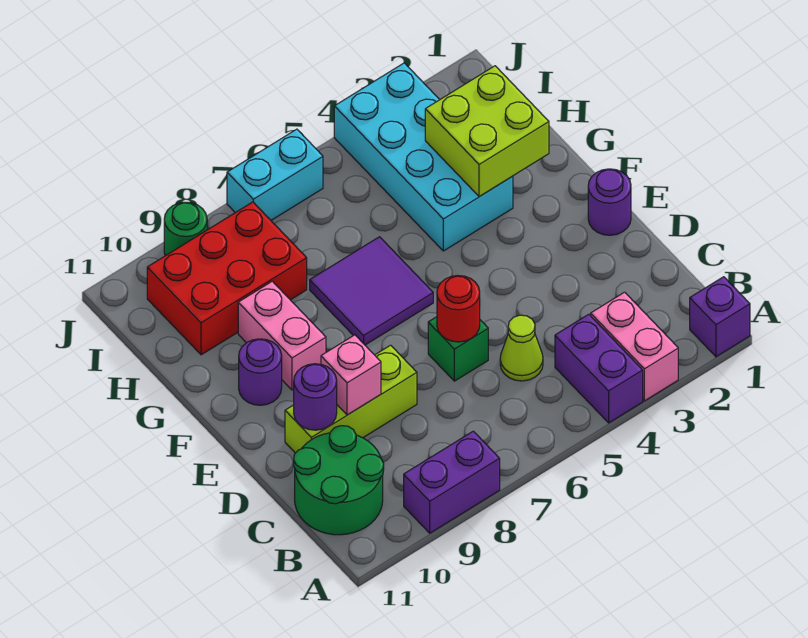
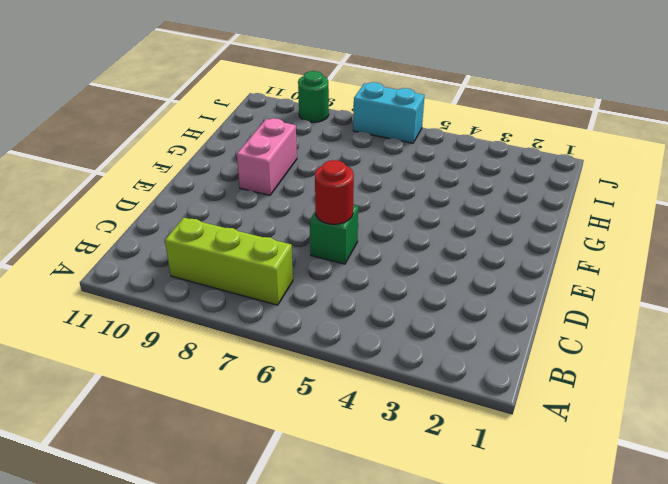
lime 1x3 brick [165,218,293,305] -> lime 1x3 brick moved to [285,345,417,453]
none -> purple 1x1 brick [690,277,750,357]
none -> pink 1x2 brick [591,292,678,401]
none -> purple 1x2 brick [555,314,643,423]

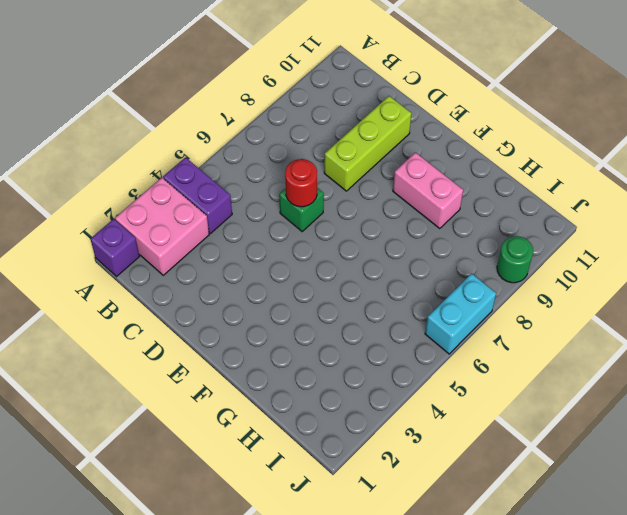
pink 2x2 brick [115,178,209,275] -> pink 1x2 brick [591,292,678,401]
none -> purple 1x2 brick [404,431,500,533]
none -> green 2x2 round brick [294,426,384,535]
none -> lime 1x1 cone [500,315,543,381]

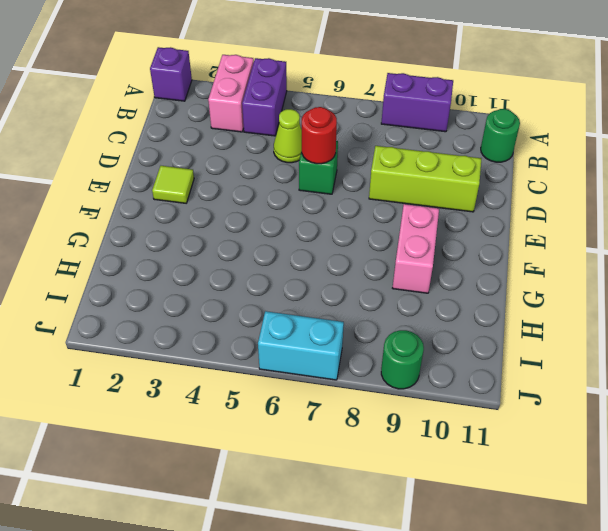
green 1x1 round brick [481,109,520,162] -> green 2x2 round brick [294,426,384,535]
lime 1x1 tile [152,166,194,203] -> none
none -> purple 1x1 round brick [588,169,631,235]
none -> purple 2x2 tile [310,237,433,345]
none -> purple 1x1 round brick [239,339,282,405]

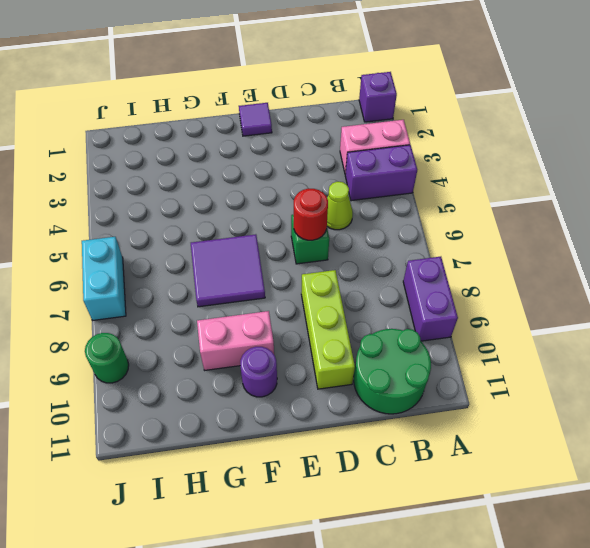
purple 1x1 tile [239,103,272,136] -> purple 1x1 round brick [588,169,631,235]
none -> cyan 2x4 brick [334,63,513,251]
none -> red 2x3 brick [147,202,307,355]
none -> pink 1x1 brick [321,335,381,415]

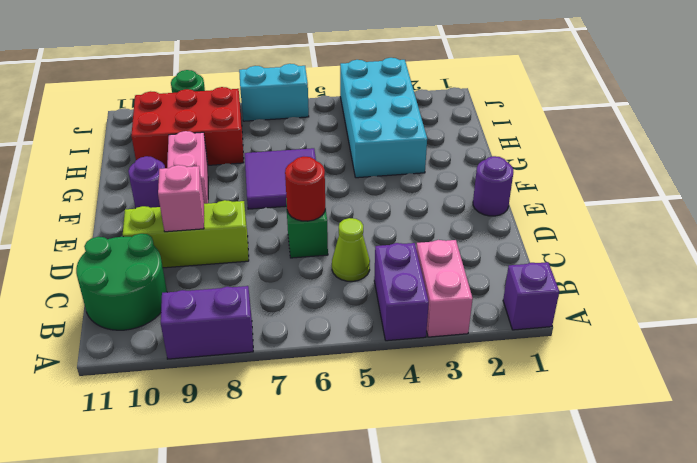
none -> purple 1x1 round brick [294,364,337,430]
none -> lime 2x2 brick [425,66,549,197]

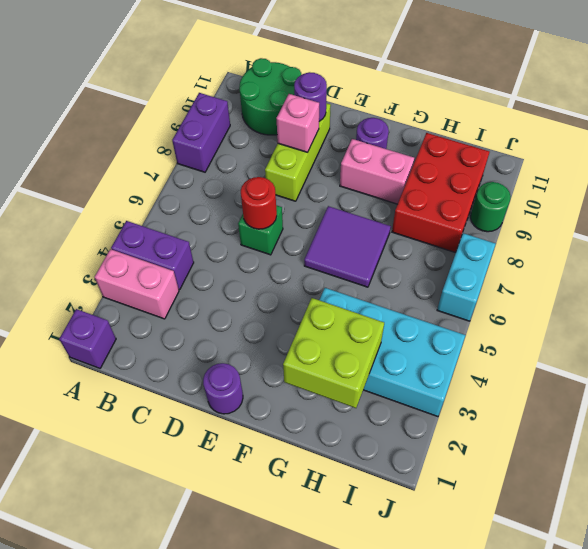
none -> lime 1x1 cone [500,315,543,381]

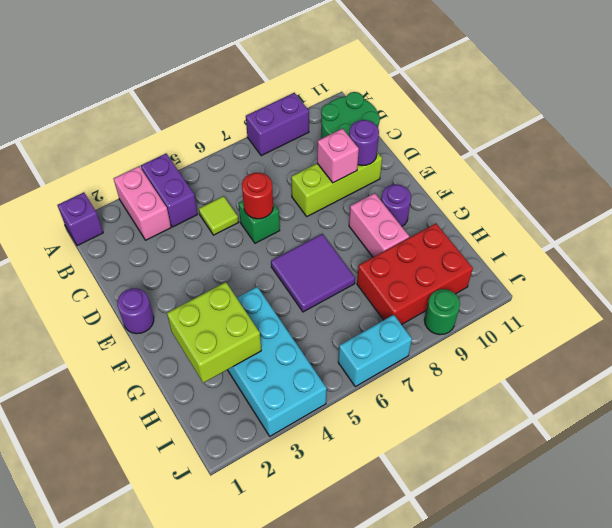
lime 1x1 tile [199,196,239,235] -> lime 1x1 cone [500,315,543,381]

